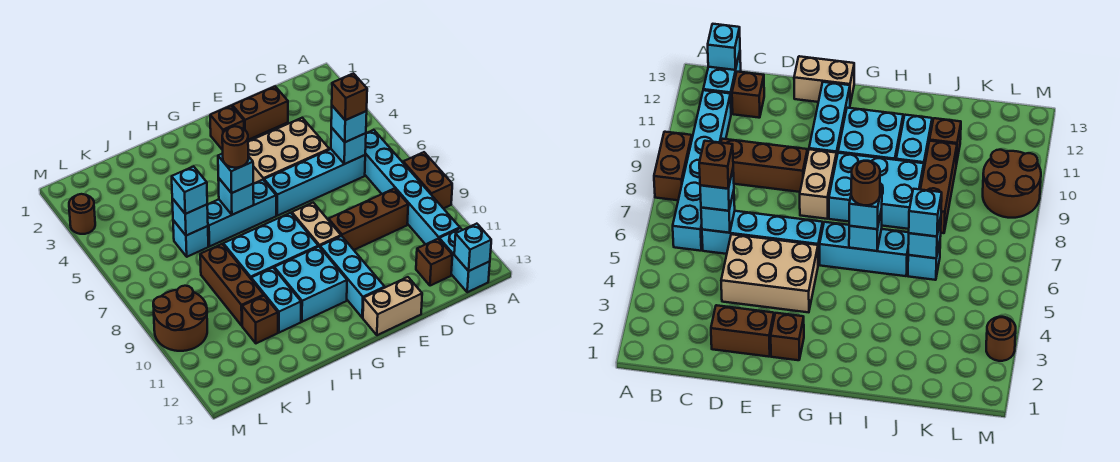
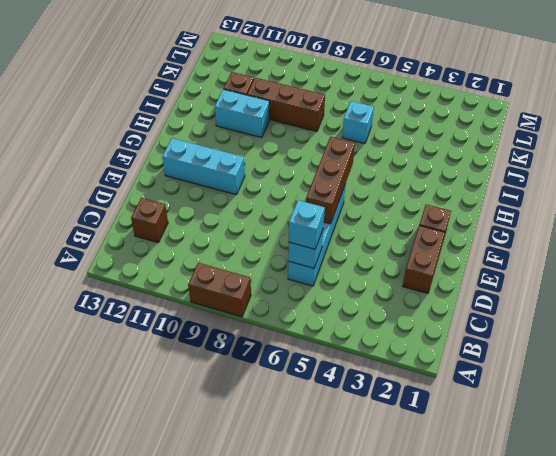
brown 1x3 brick [306,137,355,224] -> brown 1x3 brick moved to [329,189,408,250]
none -> cyan 1x6 brick [365,130,460,244]
none -> cyan 1x2 brick [439,228,490,292]
none -> tan 2x3 brick [248,118,329,184]
none -> tan 1x2 brick [363,277,422,335]

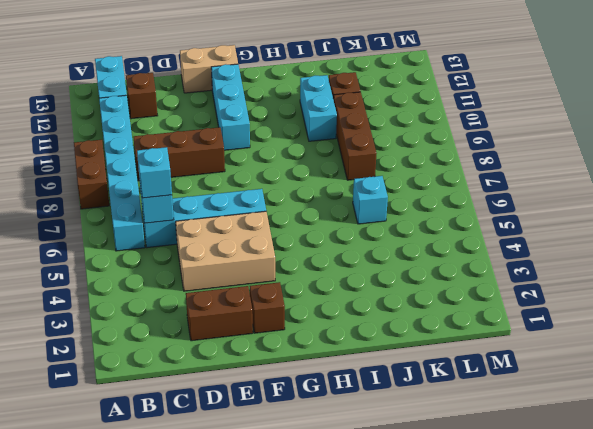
none -> tan 1x2 brick [292,203,341,247]
none -> cyan 1x3 brick [207,180,276,246]
none -> cyan 2x3 brick [223,213,318,278]
none -> cyan 2x2 brick [274,246,347,322]

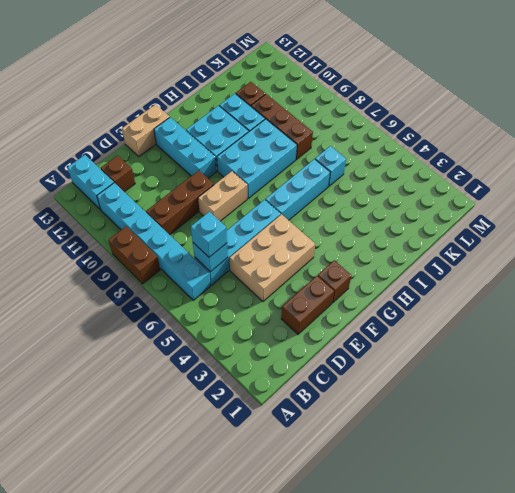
tan 1x2 brick [198,171,247,221] -> tan 1x2 brick turned to [292,203,341,247]
none -> brown 2x2 round brick [153,286,207,351]
none -> brown 1x1 round brick [69,194,95,234]
none -> cyan 1x1 brick [454,224,491,271]
none -> cyan 1x1 brick [218,178,254,215]

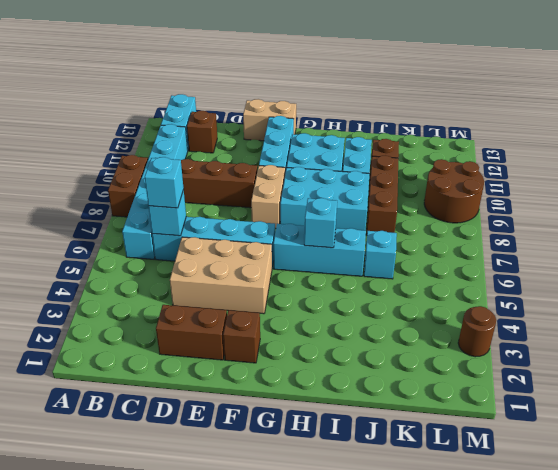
none -> cyan 1x1 brick [454,224,491,271]
none -> cyan 1x1 brick [172,198,208,236]
none -> cyan 1x1 brick [218,154,253,193]
none -> cyan 1x1 brick [172,166,207,214]

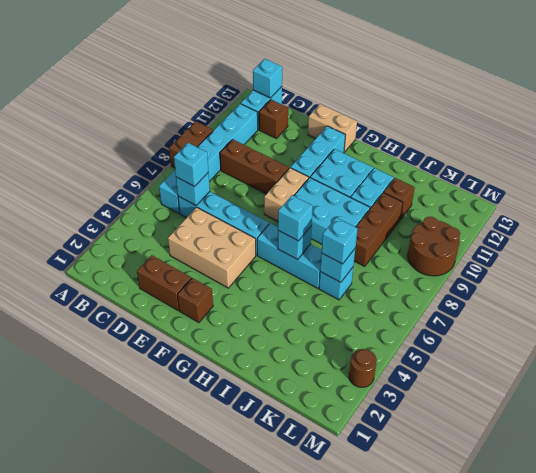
none -> brown 1x1 brick [332,73,367,120]
none -> brown 1x1 round brick [222,126,248,168]

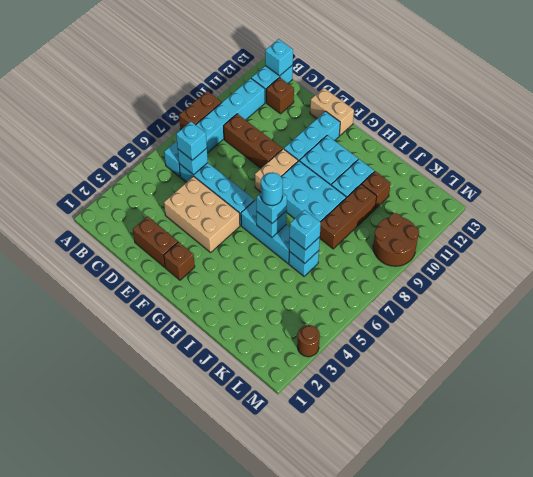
cyan 1x1 round brick [261,172,283,205] -> brown 1x1 round brick [222,126,248,168]
none -> brown 1x1 brick [332,73,367,120]

